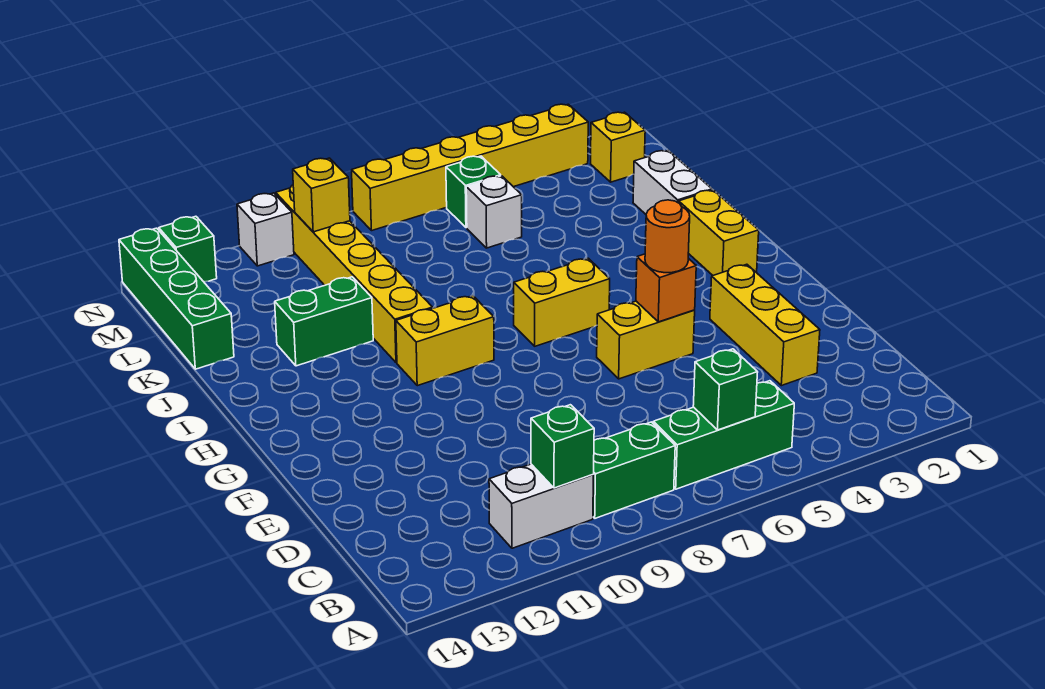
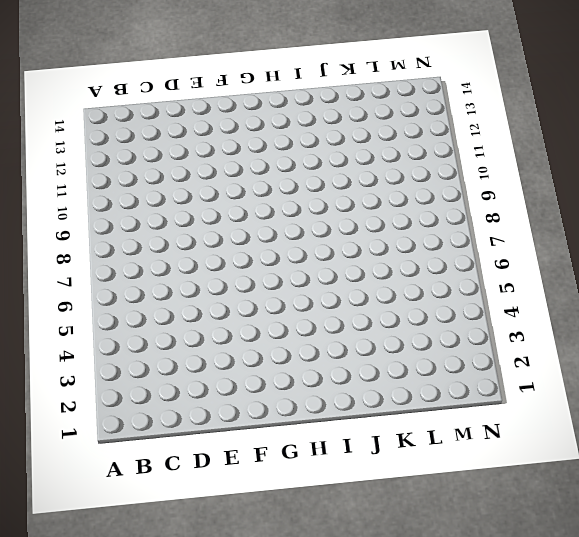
none -> green 1x3 brick [653,381,794,489]
none -> green 1x2 brick [593,422,675,518]
none -> white 1x2 brick [489,464,594,548]

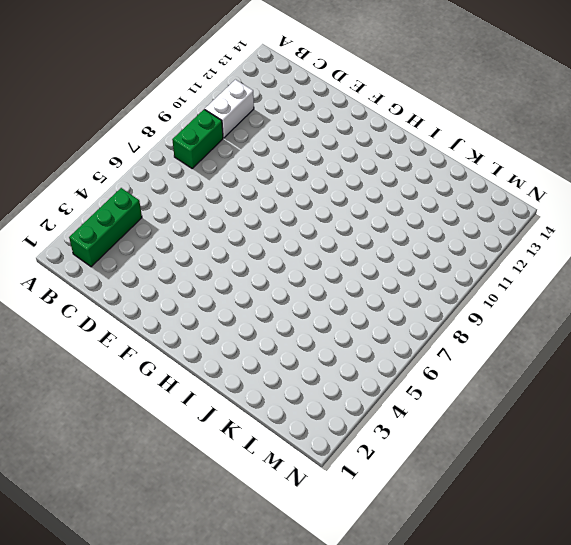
green 1x3 brick [69,188,142,267] -> green 1x3 brick moved to [653,381,794,489]
none -> yellow 1x3 brick [710,264,820,386]
none -> yellow 1x2 brick [597,301,695,379]
none -> yellow 1x2 brick [679,190,759,275]

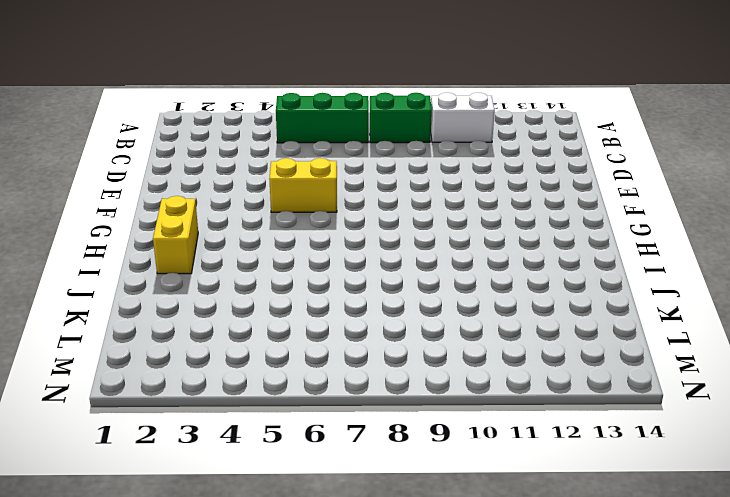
none -> yellow 1x3 brick [710,264,820,386]
none -> yellow 1x2 brick [514,258,610,346]
none -> yellow 1x2 brick [396,296,494,386]

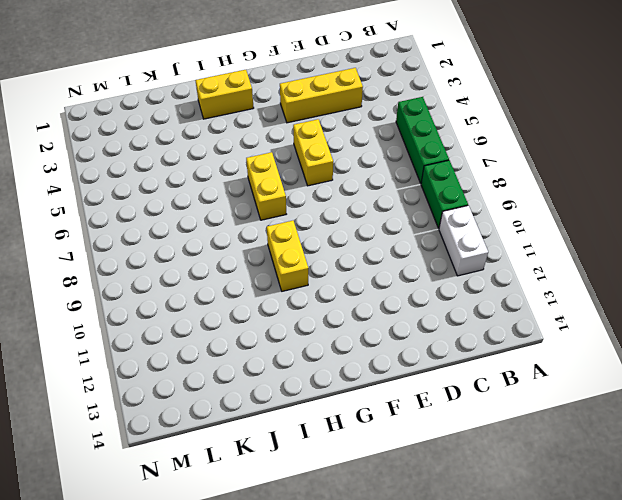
none -> yellow 1x6 brick [276,185,433,363]
none -> white 1x2 brick [633,151,712,214]
none -> green 1x2 brick [275,277,373,366]

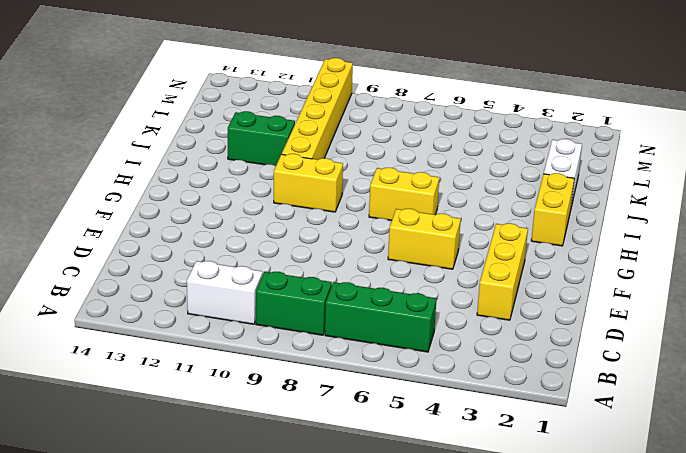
none -> green 1x4 brick [119,228,234,369]
none -> white 1x1 brick [466,176,522,248]
none -> yellow 1x1 brick [591,112,645,182]

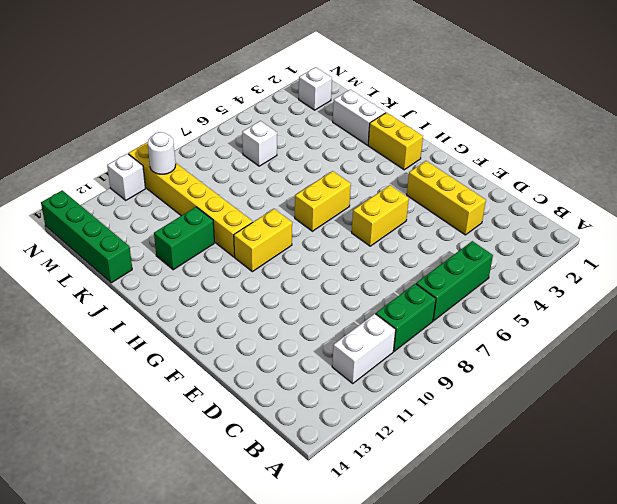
white 1x1 brick [299,67,332,110] -> yellow 1x1 brick [591,112,645,182]
white 1x1 round brick [148,132,176,174] -> yellow 1x1 brick [293,158,350,232]
none -> green 1x1 brick [446,156,501,228]
none -> yellow 1x6 brick [352,104,588,231]
none -> green 1x1 brick [159,216,217,282]

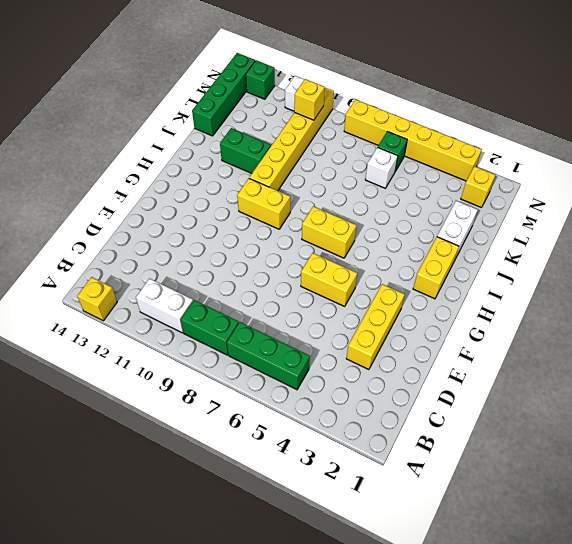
yellow 1x1 brick [77,277,117,321] -> none
none -> green 1x1 brick [693,349,758,430]
none -> green 1x1 brick [531,405,594,488]
none -> orange 1x1 brick [636,254,696,322]

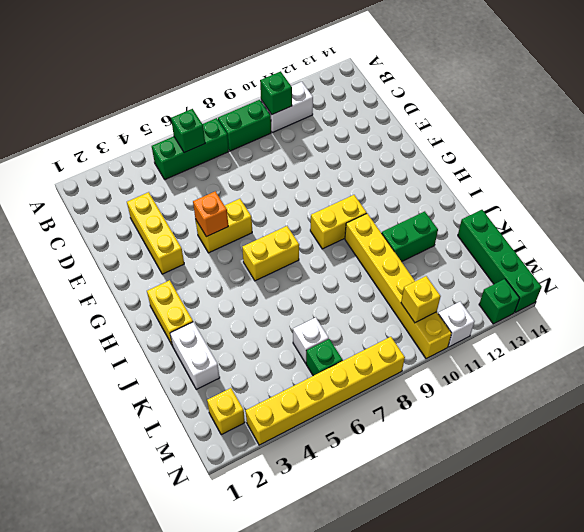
none -> orange 1x1 round brick [645,200,690,273]

